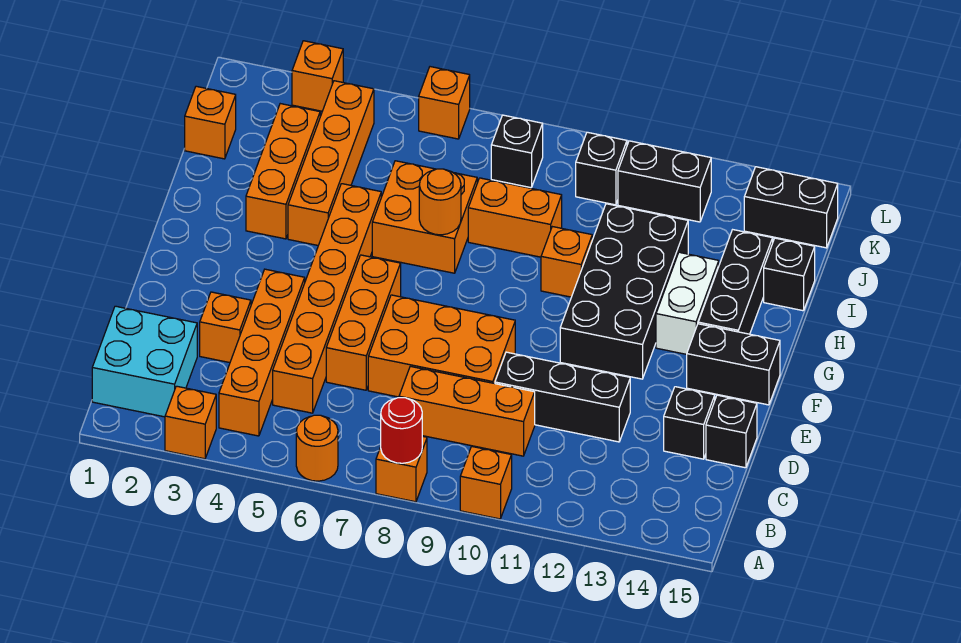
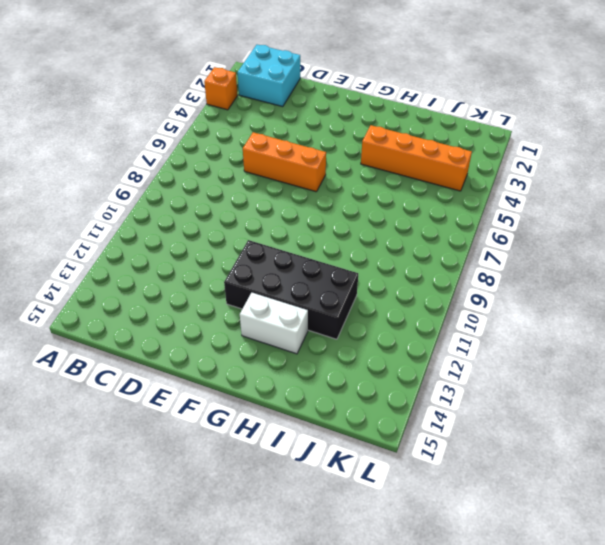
none -> orange 1x1 round brick [296,415,338,481]
none -> orange 1x1 brick [376,436,427,502]
none -> orange 1x1 brick [460,447,512,519]
none -> orange 1x4 brick [219,269,305,436]

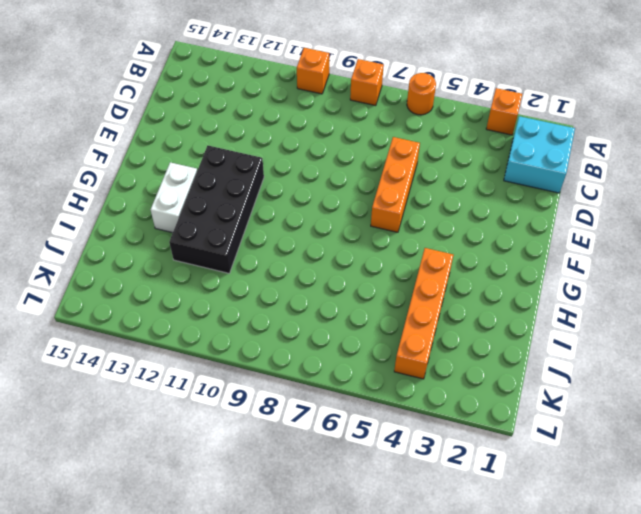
none -> orange 1x4 brick [219,269,305,436]
none -> orange 1x6 brick [273,184,381,413]
none -> orange 1x3 brick [399,366,535,456]
none -> orange 1x1 brick [200,292,251,363]

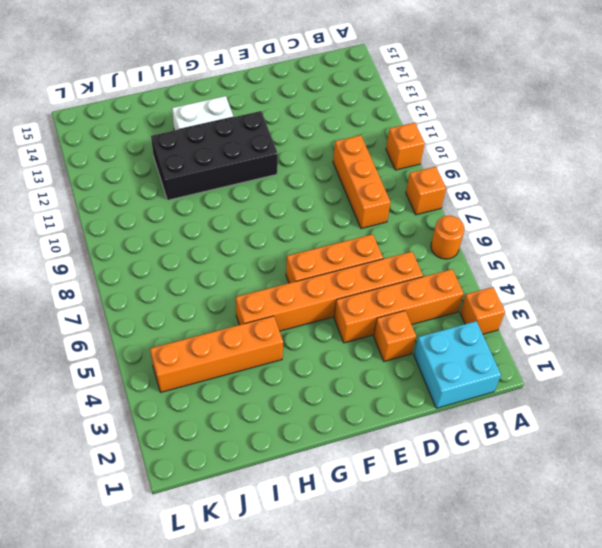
none -> orange 2x3 brick [368,295,515,397]
none -> black 1x3 brick [495,352,630,442]
none -> black 1x1 brick [664,387,715,459]
none -> black 1x1 brick [706,395,757,468]

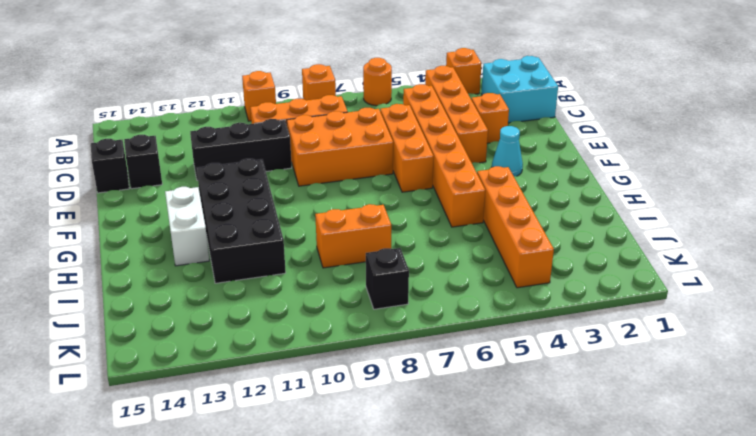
cyan 1x1 cone [492,126,523,176] -> none
none -> black 1x2 brick [687,324,780,405]
none -> black 1x3 brick [698,230,773,334]
none -> orange 1x3 brick [246,104,320,239]
none -> orange 2x2 brick [372,161,477,273]

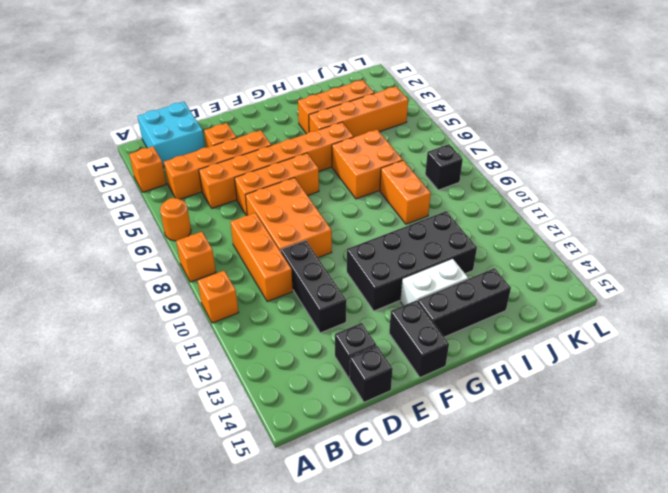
none -> orange 1x1 brick [541,227,592,297]
none -> black 1x1 brick [764,238,815,311]
none -> orange 1x1 brick [185,86,236,159]
none -> black 1x1 brick [576,132,627,205]

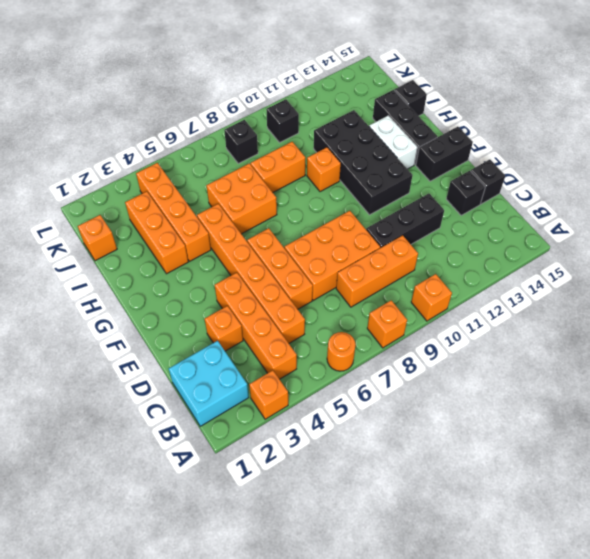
none -> black 1x2 brick [618,141,711,222]
none -> black 1x2 brick [744,167,838,248]
none -> orange 1x1 brick [292,41,343,111]
none -> orange 1x1 brick [419,67,470,139]

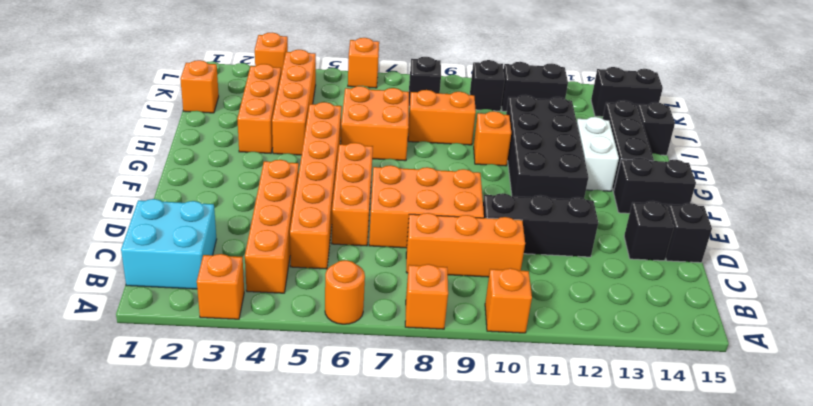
none -> orange 1x1 brick [200,292,251,363]
none -> red 1x1 round brick [381,398,422,463]
none -> orange 1x1 round brick [419,169,461,235]

